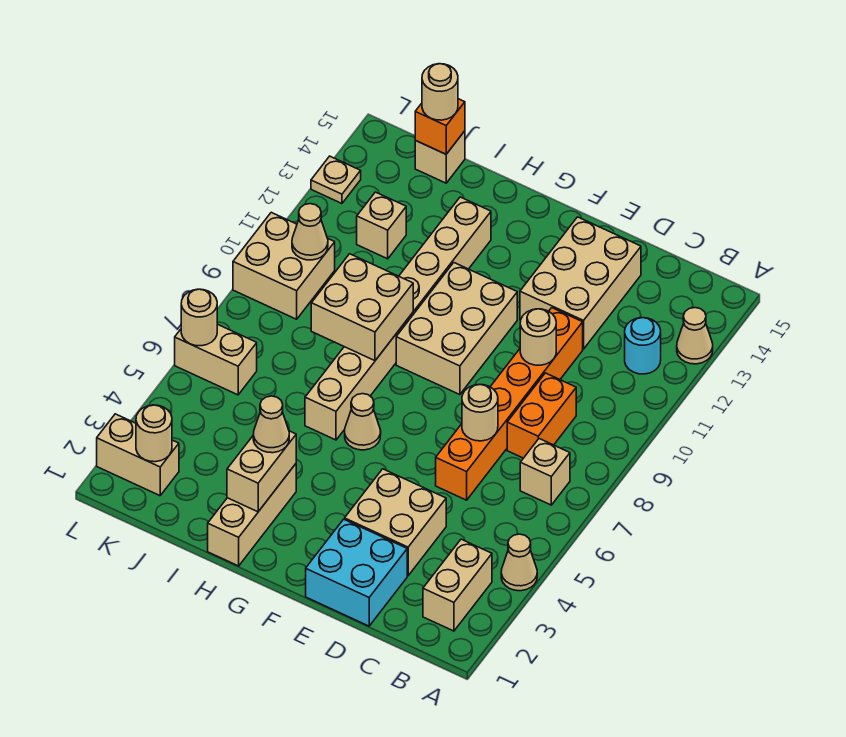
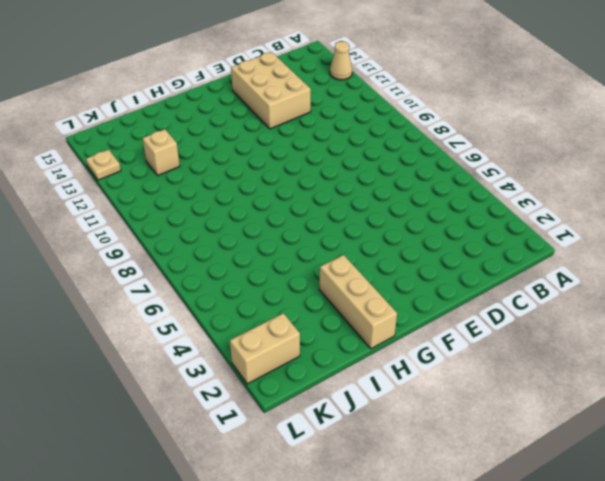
none -> tan 1x1 cone [501,534,537,591]
none -> tan 1x2 brick [423,539,492,631]
none -> tan 1x1 brick [520,439,570,505]
none -> cyan 1x1 round brick [625,318,661,374]

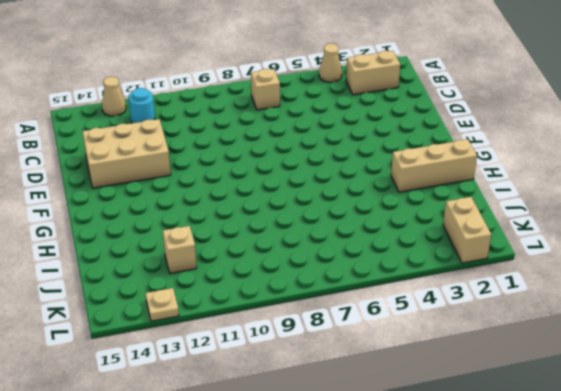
none -> orange 1x2 brick [507,373,576,458]
none -> cyan 2x2 brick [306,519,407,626]
none -> tan 2x2 brick [345,469,446,576]
none -> orange 1x6 brick [436,308,583,500]

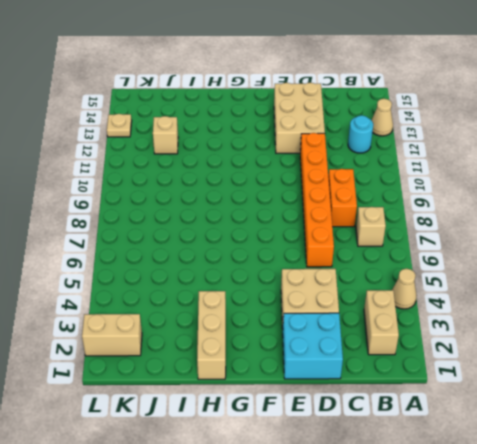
none -> tan 2x3 brick [396,263,517,395]
none -> tan 1x1 cone [345,394,381,450]
none -> tan 1x8 brick [305,197,491,440]
none -> tan 1x1 brick [415,131,465,183]

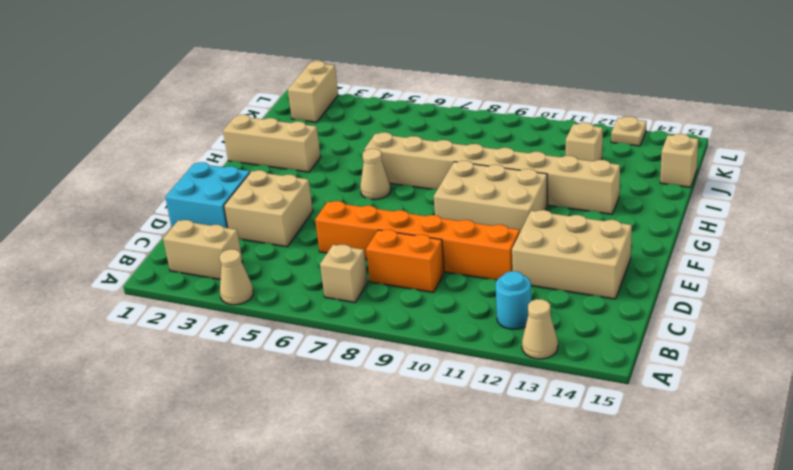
none -> tan 1x2 brick [175,324,257,395]
none -> tan 2x2 brick [233,212,335,319]
none -> tan 1x1 round brick [462,385,498,441]
none -> tan 1x1 round brick [520,309,556,365]

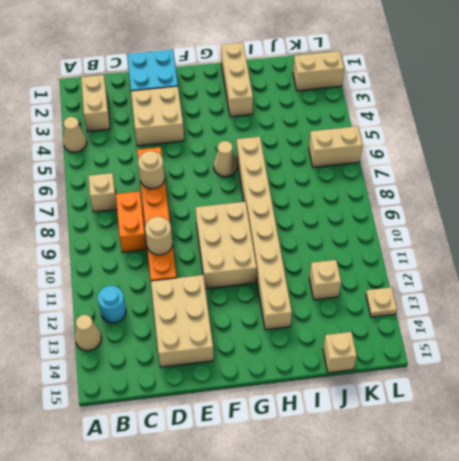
none -> tan 2x2 brick [233,212,335,319]
none -> tan 1x2 brick [227,431,296,512]
none -> tan 2x2 brick [311,254,413,361]
none -> orange 1x1 brick [415,99,465,154]

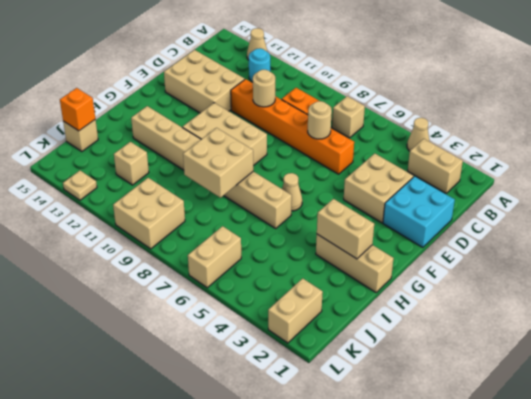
none -> tan 1x1 round brick [136,405,172,462]
none -> tan 1x1 cone [292,204,328,260]
none -> tan 1x1 round brick [181,289,217,346]
none -> tan 1x1 cone [253,396,289,453]

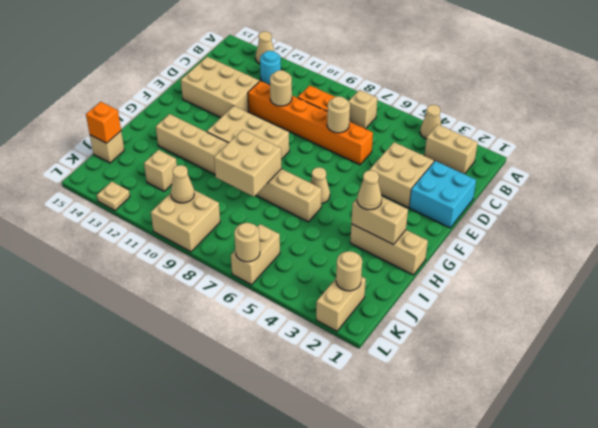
none -> tan 1x1 round brick [422,64,458,120]

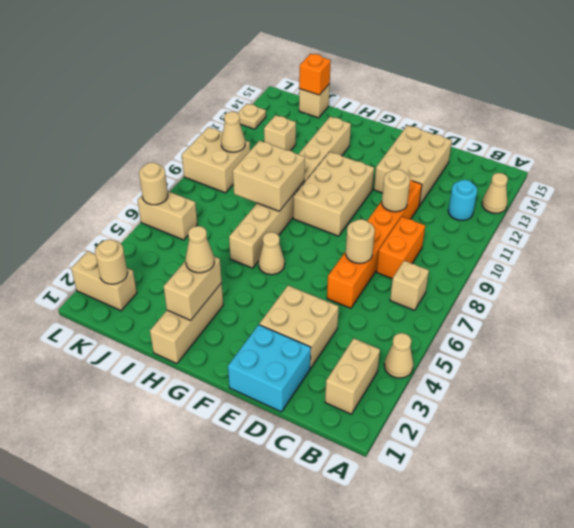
none -> tan 1x1 round brick [422,64,458,120]

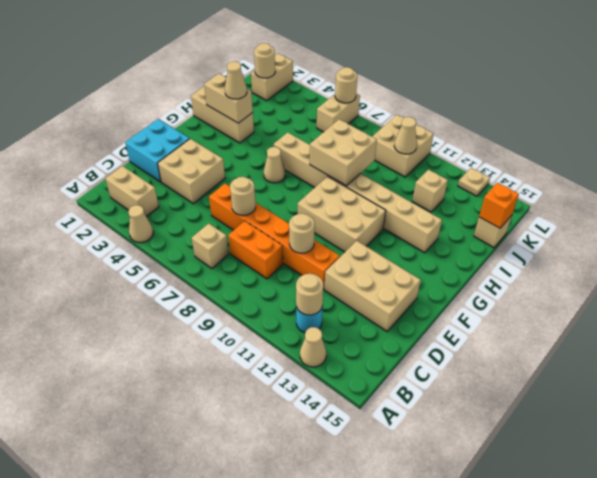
tan 1x1 round brick [296,274,323,315] -> tan 1x1 round brick moved to [422,64,458,120]

